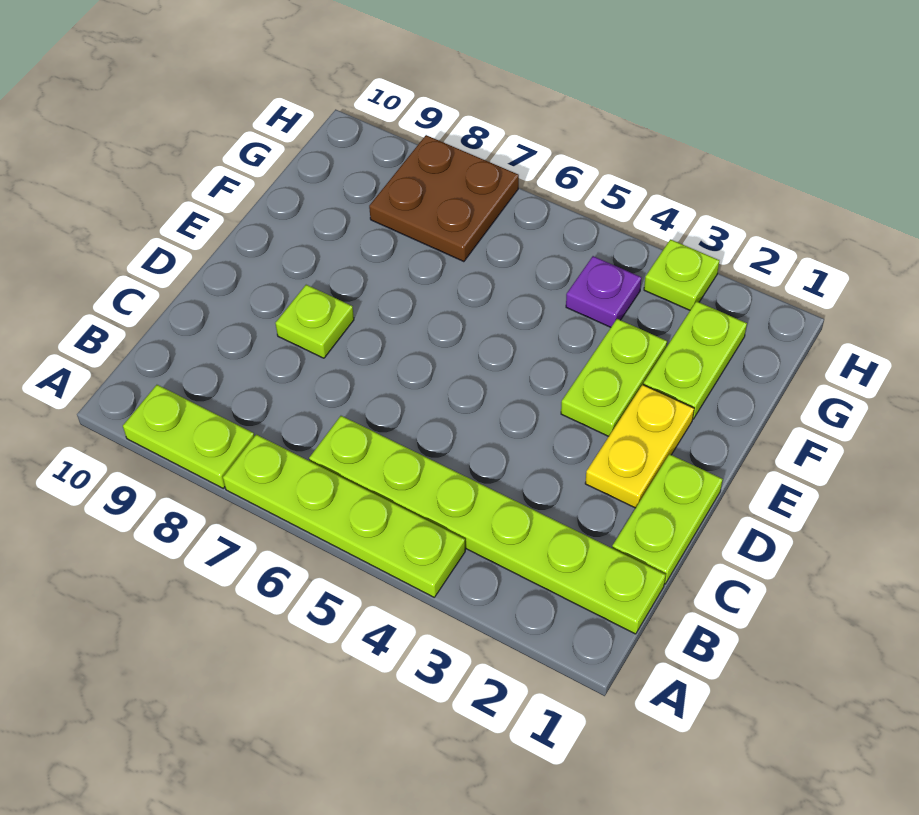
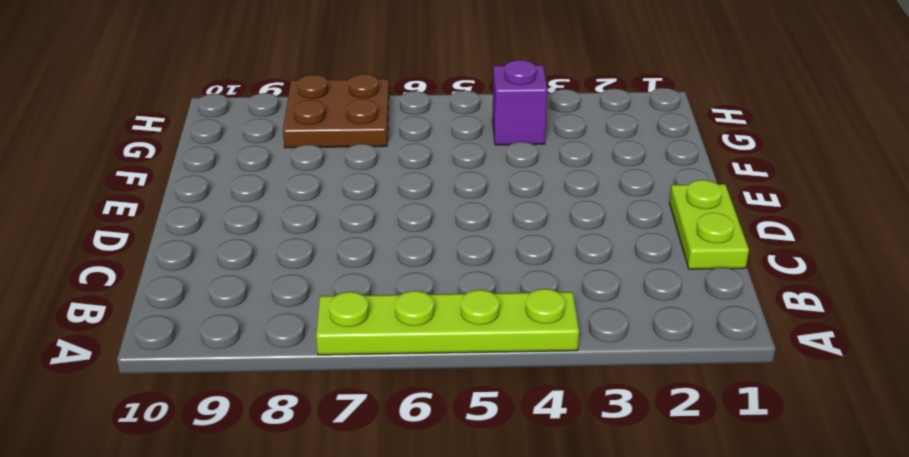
purple 1x1 brick [492,60,547,145] -> purple 1x1 plate [566,256,641,327]
none -> lime 1x2 plate [123,385,254,488]
none -> lime 1x6 plate [309,416,666,634]

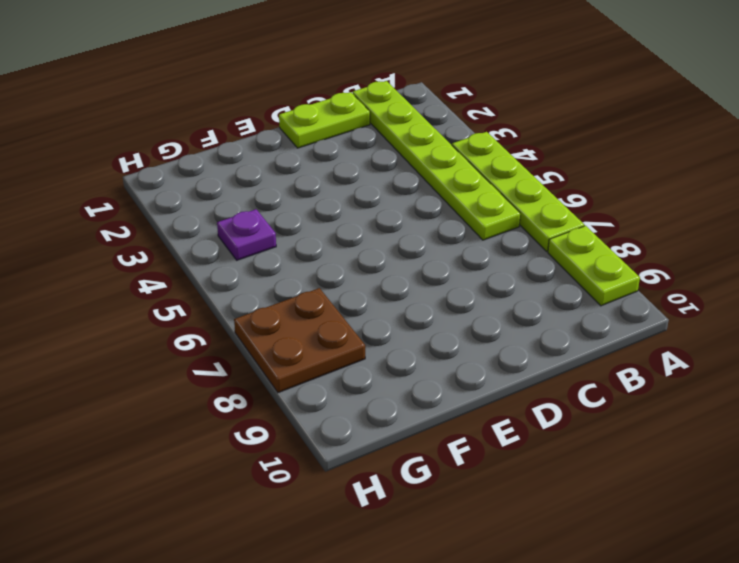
none -> yellow 1x2 plate [585,385,694,508]
none -> lime 1x1 plate [275,285,354,358]

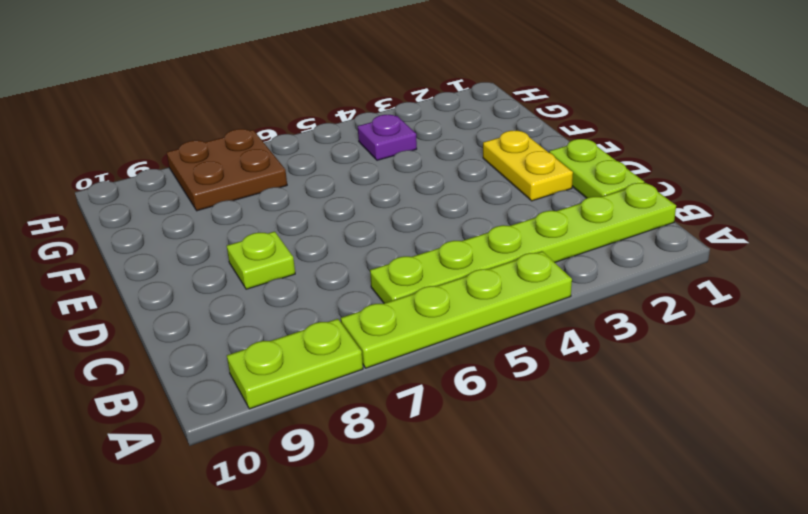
none -> lime 1x2 plate [561,319,667,436]
none -> lime 1x2 plate [644,301,747,419]

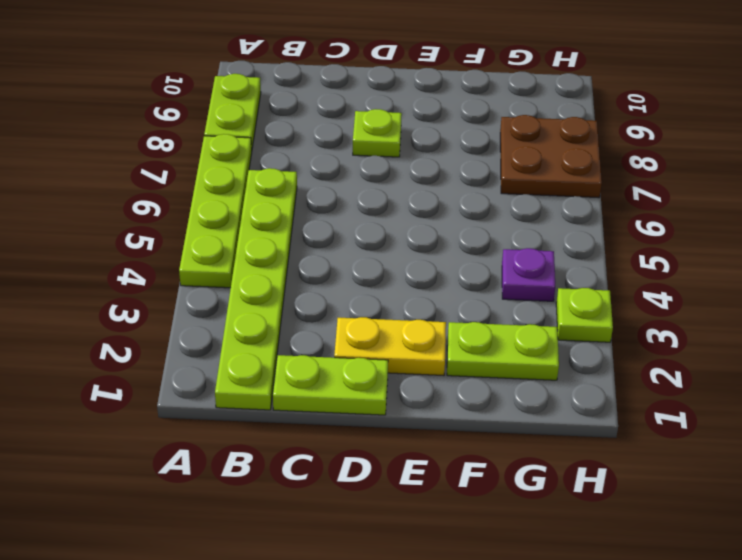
none -> lime 1x2 plate [561,319,667,436]

